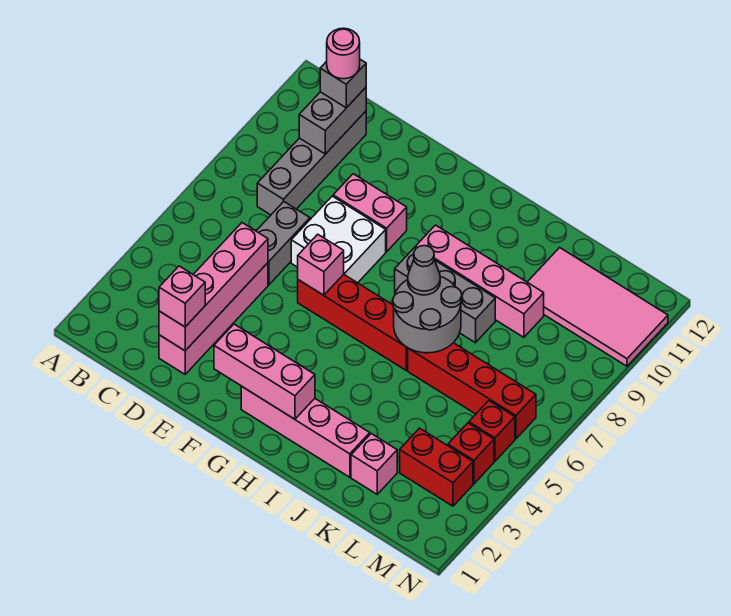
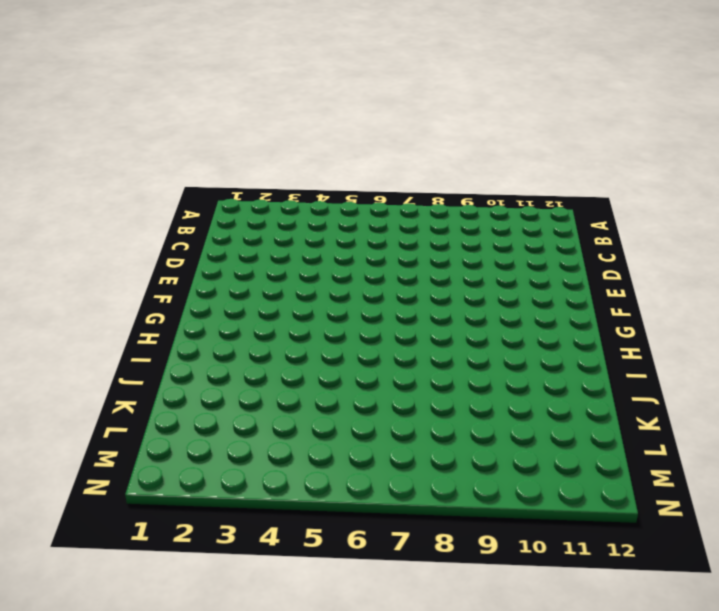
none -> grey 1x4 brick [257,111,366,215]
none -> pink 1x4 brick [159,263,268,374]
none -> grey 1x2 brick [257,202,310,285]

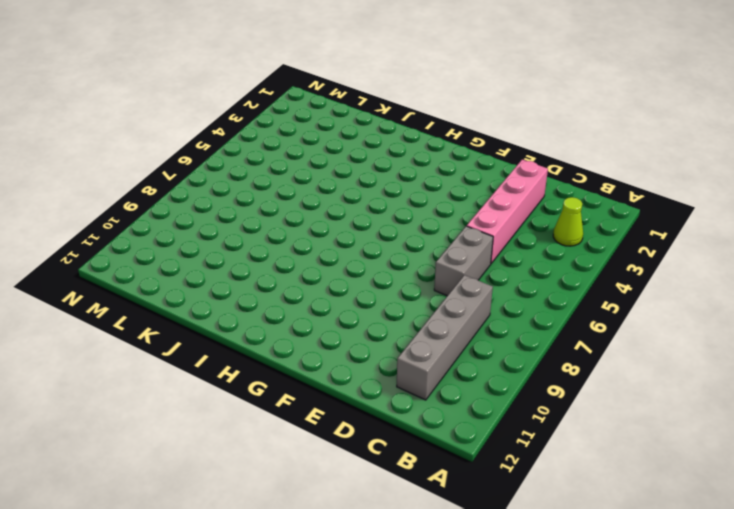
lime 1x1 cone [553,197,583,246] -> none
none -> white 2x2 brick [291,196,386,283]
none -> pink 1x2 brick [333,174,407,252]
none -> red 1x4 brick [298,274,408,370]

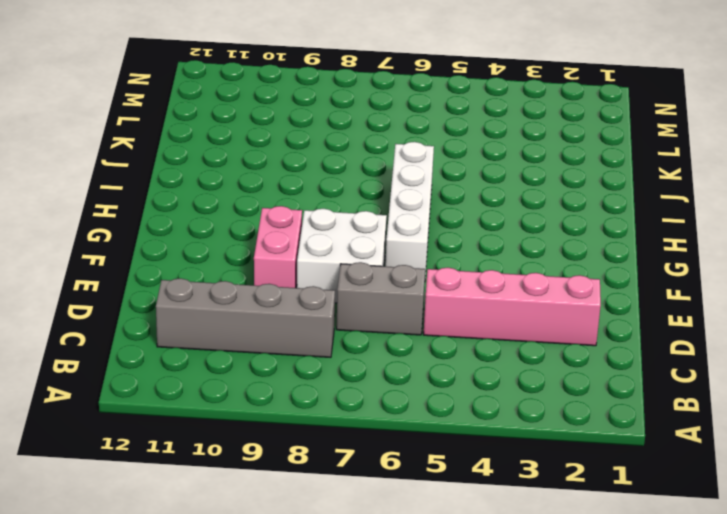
white 1x4 brick [385,142,434,276] -> red 1x4 brick [298,274,408,370]
none -> pink 1x4 brick [241,386,370,477]
none -> grey 1x3 brick [395,248,495,343]
none -> pink 1x4 brick [415,225,544,337]

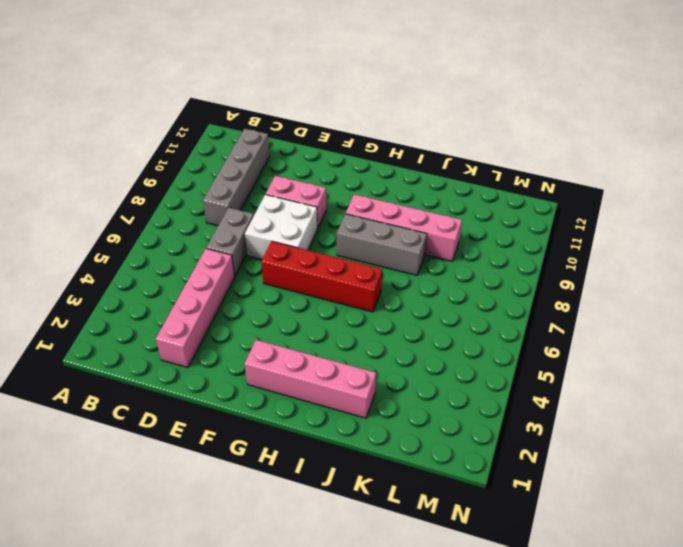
none -> red 1x4 brick [408,343,536,439]
none -> pink 1x1 brick [351,434,397,494]
none -> pink 2x4 tile [528,248,668,366]

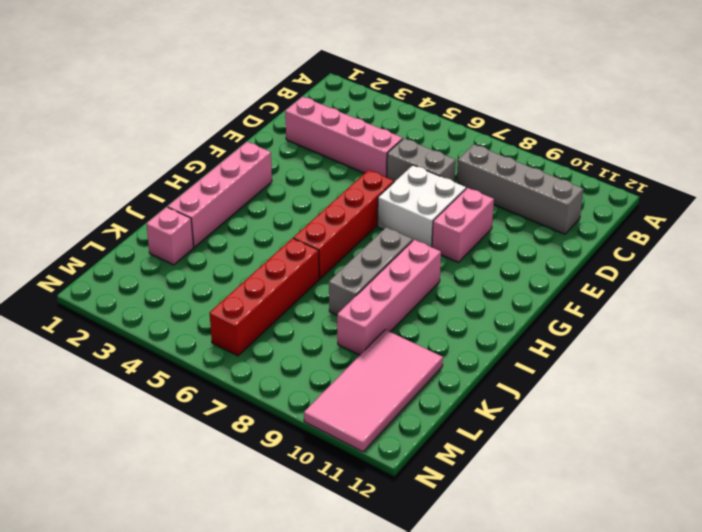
none -> red 1x2 brick [400,428,473,506]
none -> red 1x1 brick [448,423,494,484]
none -> red 1x1 brick [469,401,515,461]

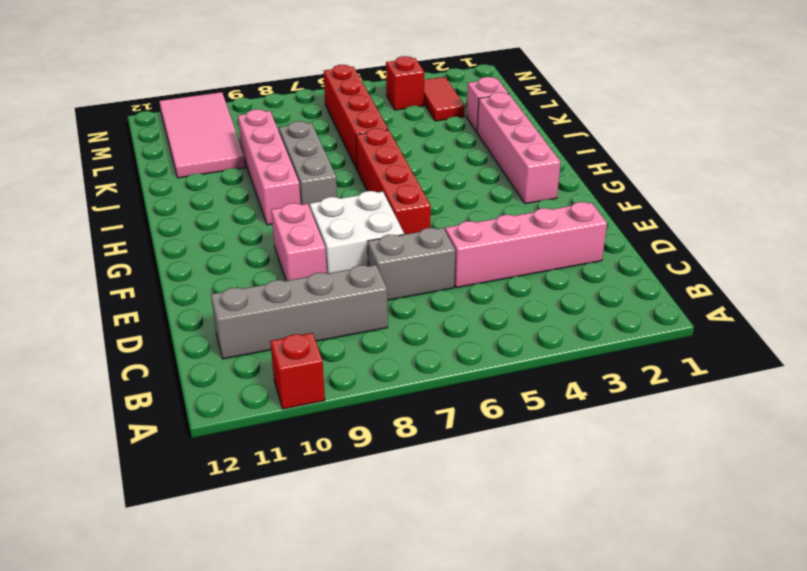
red 1x1 brick [270,333,325,409] -> red 1x1 brick moved to [469,401,515,461]
red 1x2 tile [424,77,465,121] -> red 1x2 brick [400,428,473,506]
none -> grey 1x2 brick [299,88,366,154]
none -> pink 1x4 brick [159,223,268,351]
none -> pink 1x3 brick [214,324,315,419]

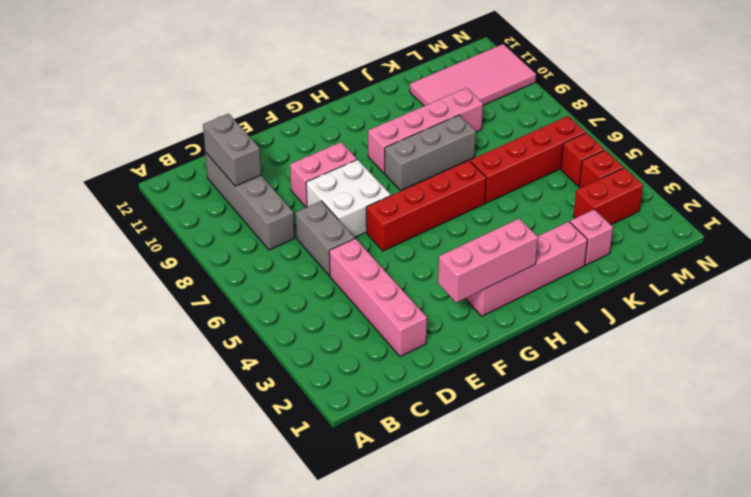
none -> pink 1x4 brick [159,223,268,351]
none -> pink 1x1 brick [298,234,344,295]
none -> grey 2x2 round brick [393,277,462,353]

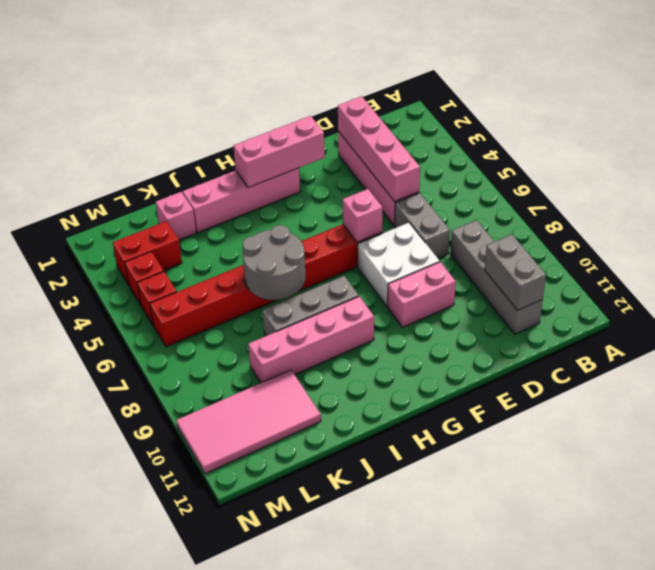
none -> grey 1x1 brick [320,59,366,108]
none -> pink 1x1 brick [159,266,205,327]
none -> grey 1x1 cone [408,246,440,295]

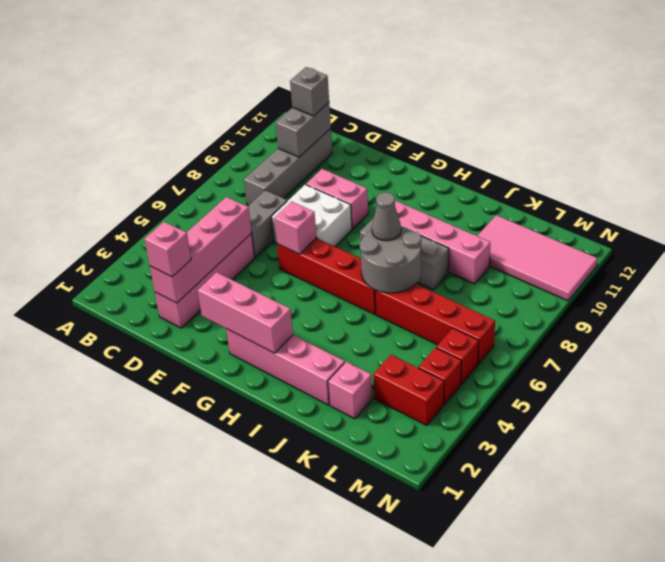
none -> pink 1x1 round brick [327,28,360,79]

